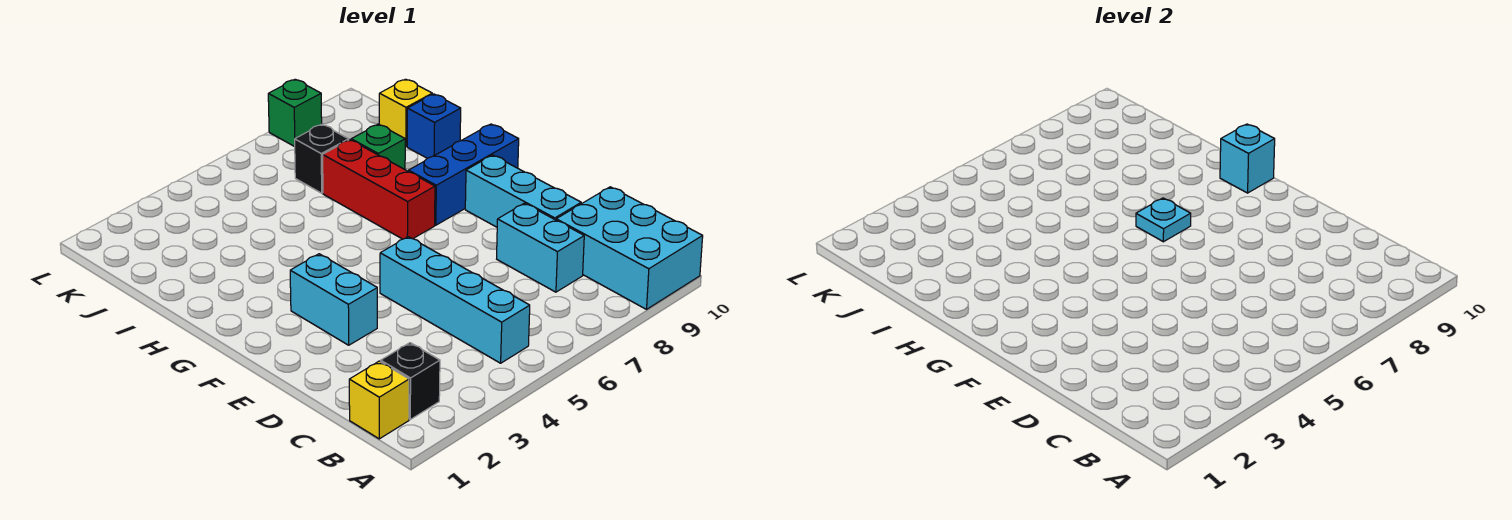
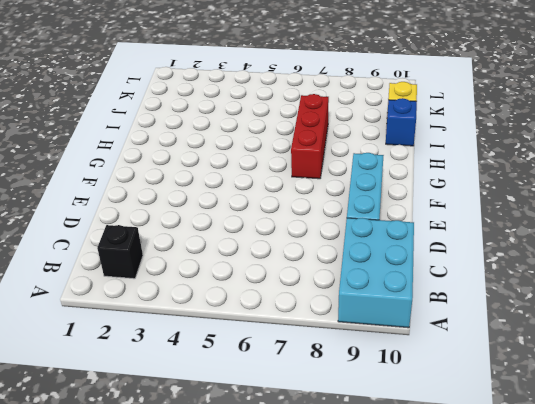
none -> yellow 1x1 brick [349,361,409,439]
none -> cyan 1x4 brick [380,237,530,363]
none -> cyan 1x2 brick [497,203,584,292]

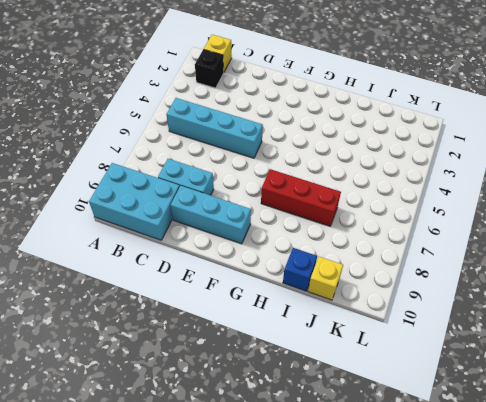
none -> cyan 1x2 brick [290,254,377,345]
none -> blue 1x3 brick [409,124,519,225]
none -> green 1x1 brick [351,124,405,169]

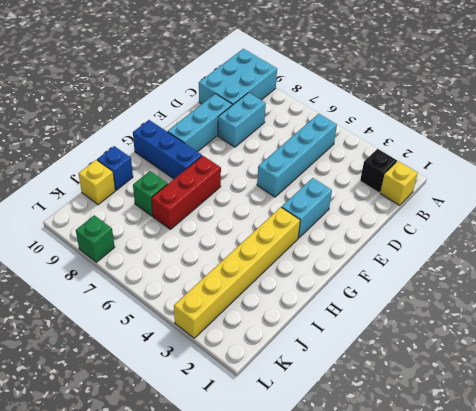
yellow 1x6 brick [174,207,300,338] -> none
none -> black 1x1 brick [295,124,349,193]
none -> cyan 1x1 plate [1136,198,1191,242]
none -> cyan 1x1 brick [1220,124,1275,193]

